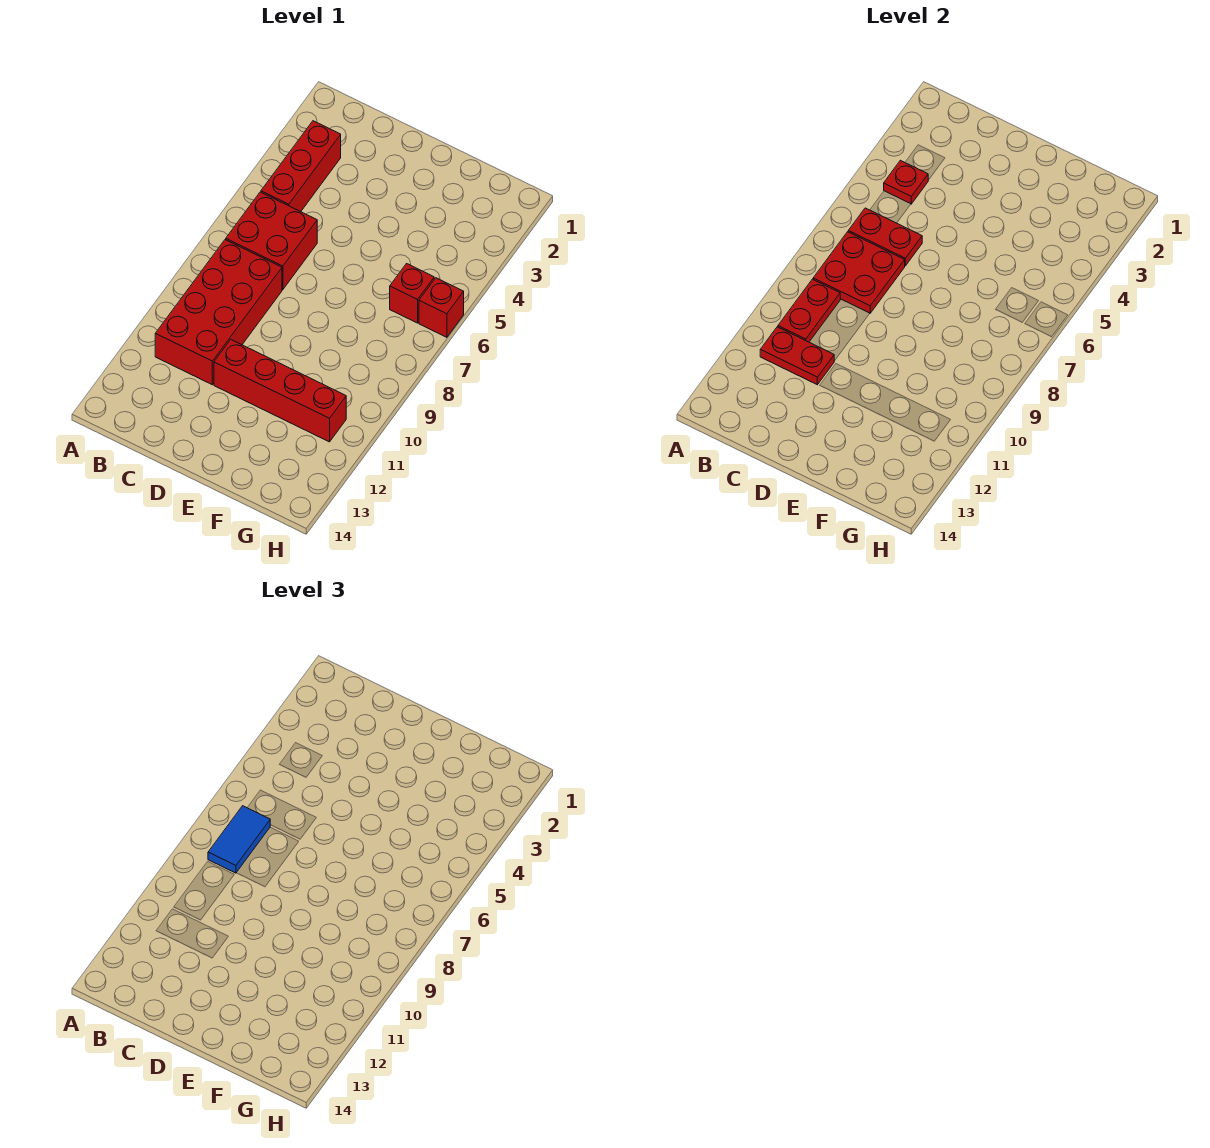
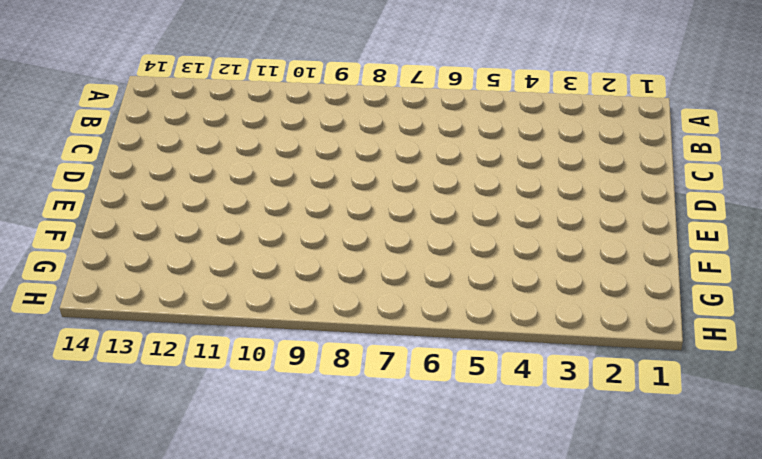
none -> red 1x3 brick [261,121,341,212]
none -> red 2x2 brick [226,192,317,290]
none -> red 2x4 brick [155,240,282,385]

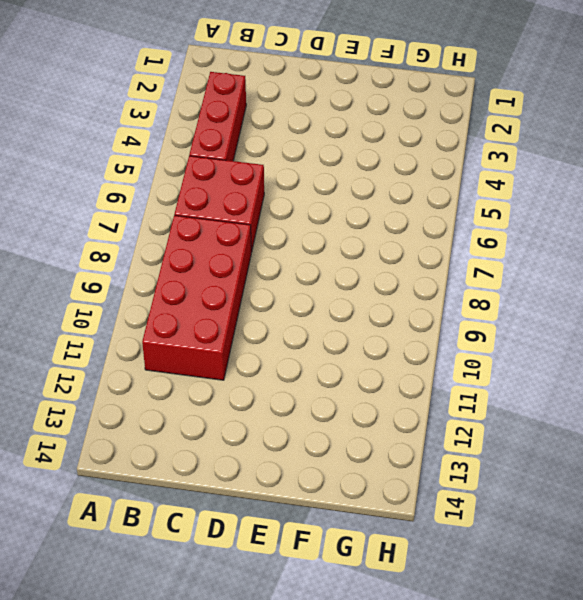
none -> red 1x4 brick [214,340,346,442]
none -> red 1x1 brick [390,264,434,323]
none -> red 1x1 brick [419,278,464,337]

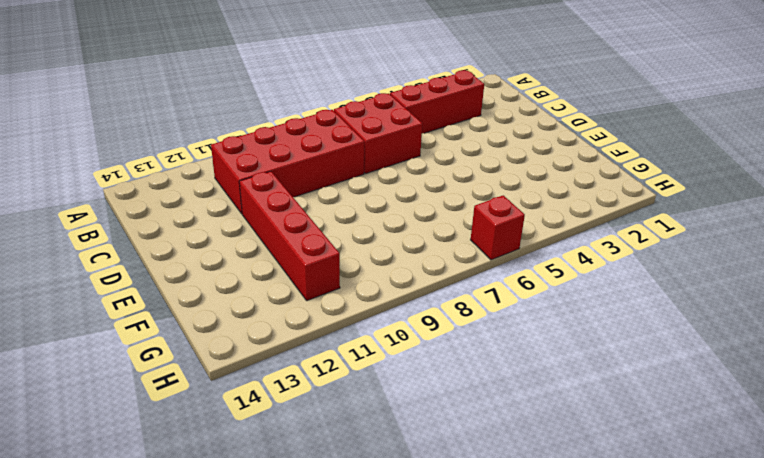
none -> red 1x1 brick [390,264,434,323]
none -> red 1x1 plate [884,160,928,204]
none -> red 1x2 plate [848,208,922,266]

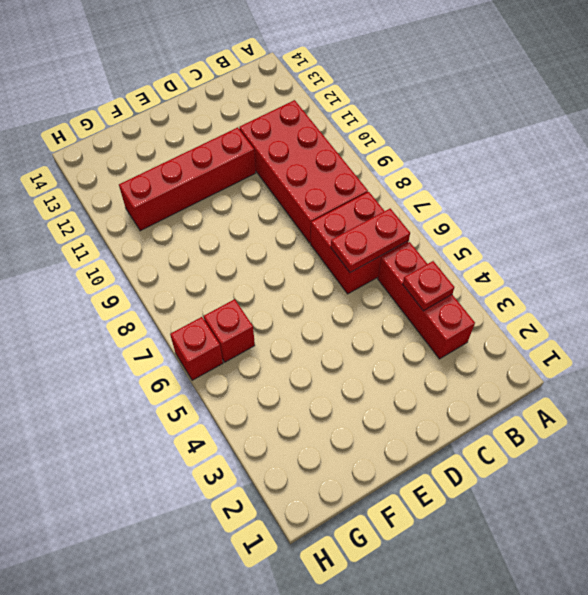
none -> red 2x2 plate [813,232,905,313]
none -> red 1x2 plate [778,279,840,342]
none -> red 1x2 plate [760,327,834,385]

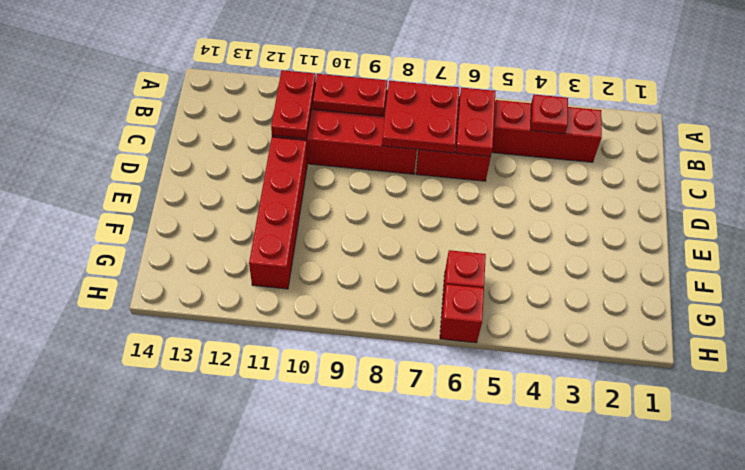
none -> blue 1x2 tile [208,806,270,873]

